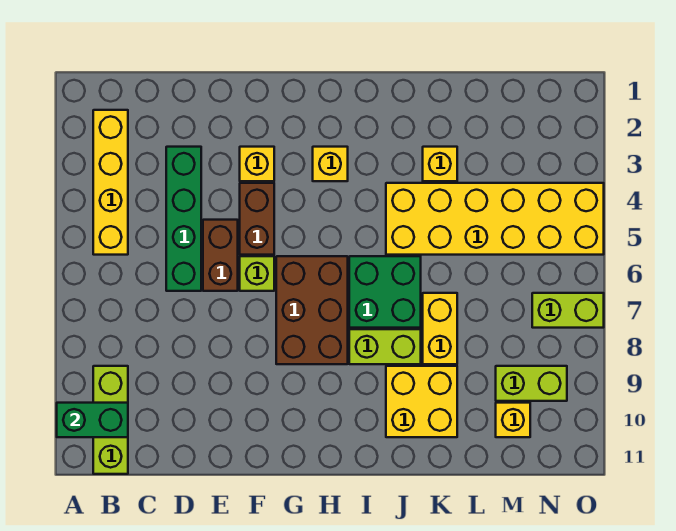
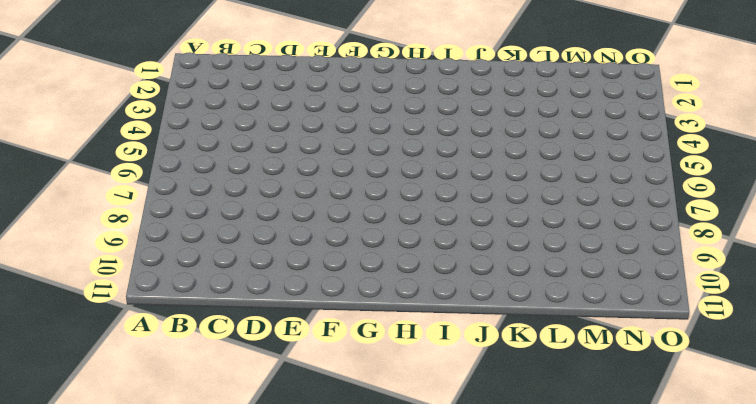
none -> yellow 1x4 brick [93,110,128,255]
none -> lime 1x3 brick [93,366,128,474]
none -> green 1x4 brick [166,147,201,291]

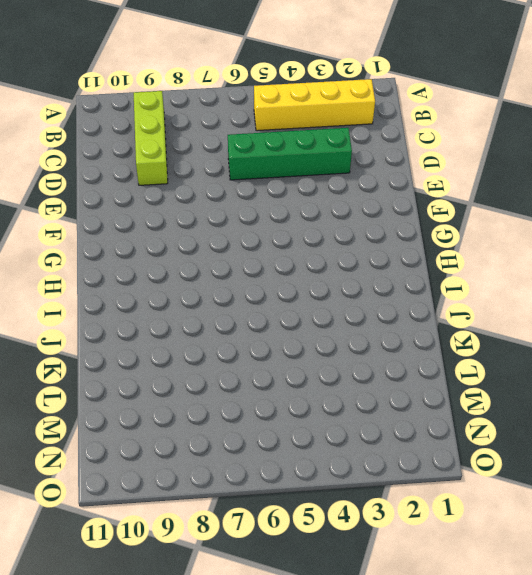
lime 1x3 brick [134,91,168,185] -> lime 1x3 brick turned to [93,366,128,474]
none -> brown 1x2 brick [203,220,238,291]
none -> yellow 1x1 brick [240,147,274,181]
none -> brown 1x2 brick [240,183,274,255]

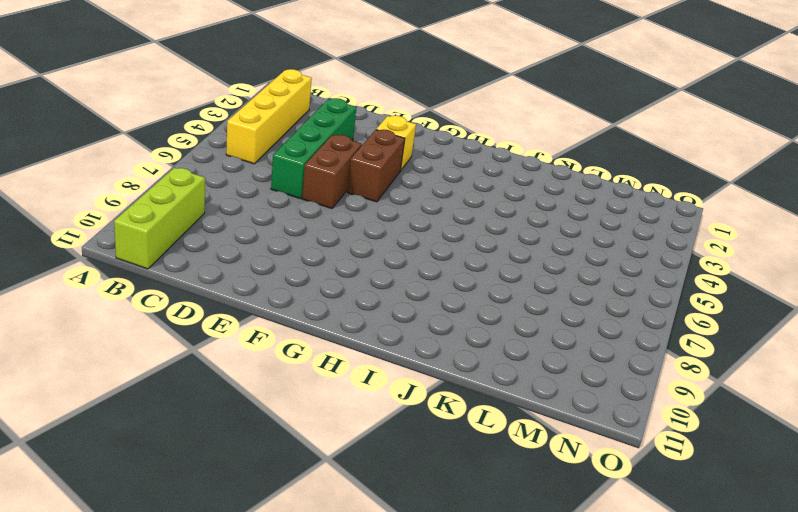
none -> lime 1x1 brick [240,256,274,291]
none -> brown 2x3 brick [276,256,348,364]
none -> yellow 1x1 brick [313,147,348,181]

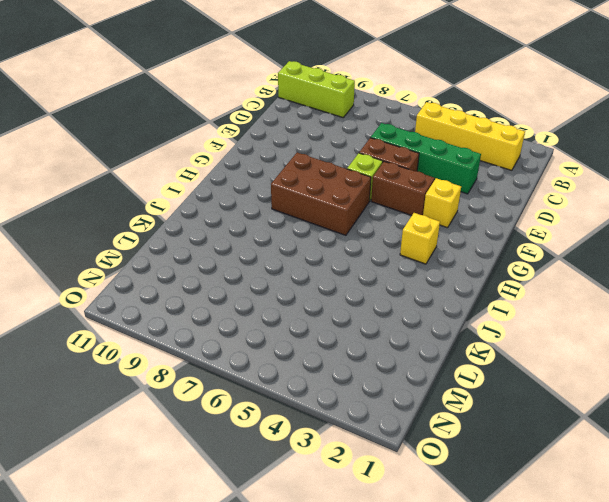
none -> green 2x2 brick [349,256,421,328]
none -> lime 1x2 brick [349,329,421,364]
none -> yellow 2x6 brick [386,183,604,255]

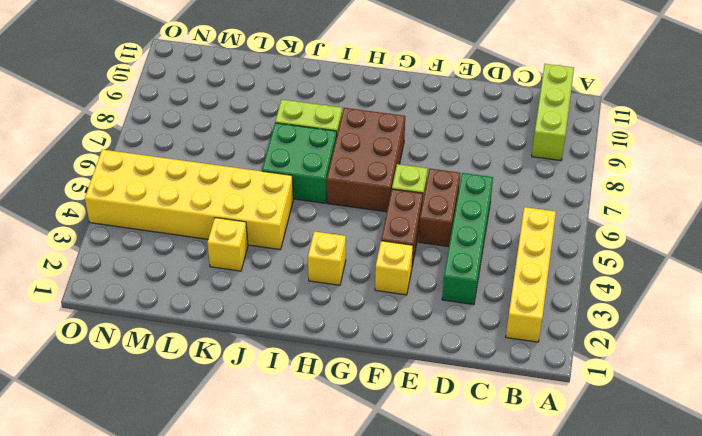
none -> yellow 2x2 brick [386,366,457,437]
none -> yellow 1x2 brick [423,293,457,364]
none -> lime 1x2 brick [496,366,567,401]

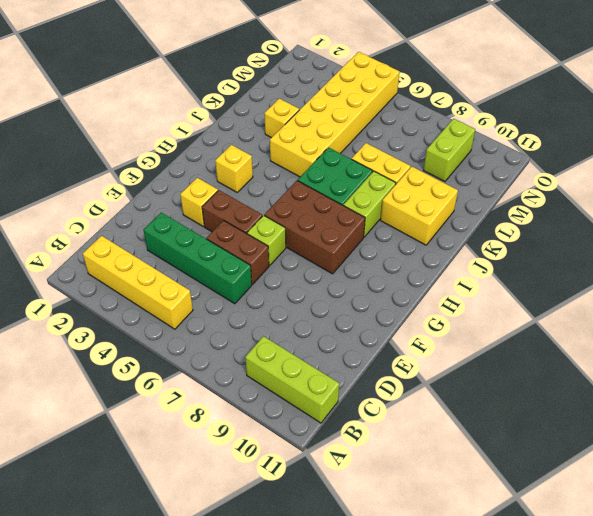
none -> yellow 1x1 brick [496,403,530,437]
none -> lime 1x2 brick [532,293,604,328]
none -> green 1x2 brick [57,403,128,437]

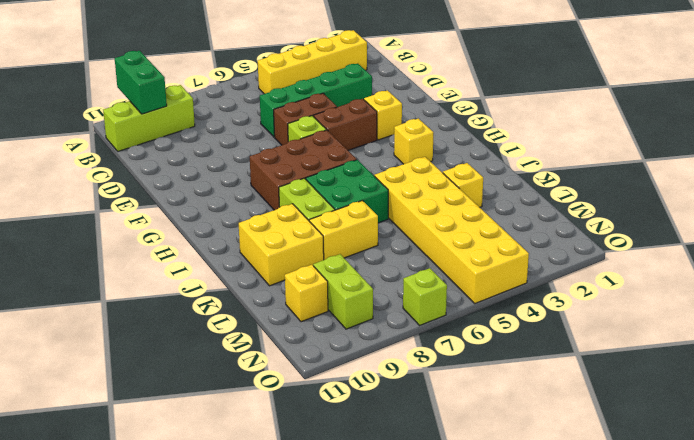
lime 1x1 brick [403,268,447,325] -> lime 1x2 brick [532,293,604,328]

